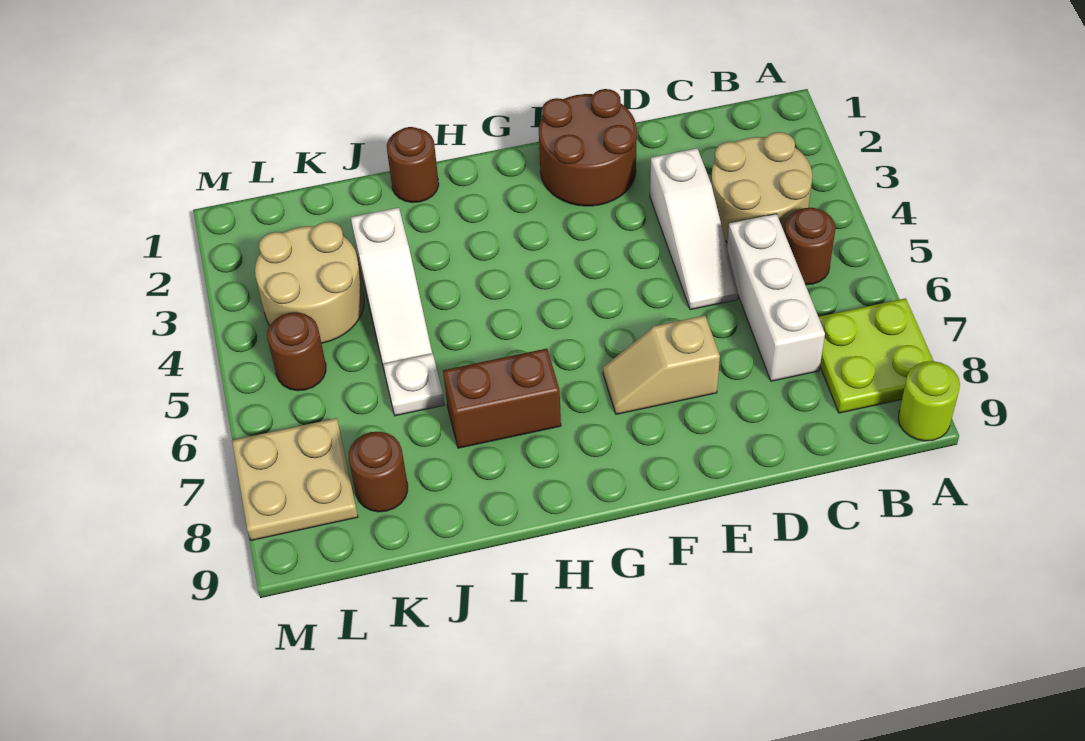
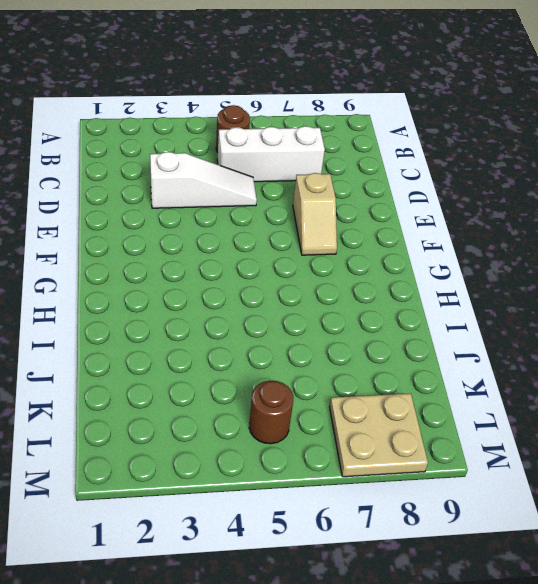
none -> lime 2x2 plate [819,298,933,413]
none -> lime 1x1 round brick [898,361,960,441]
none -> tan 2x2 round brick [711,132,812,242]

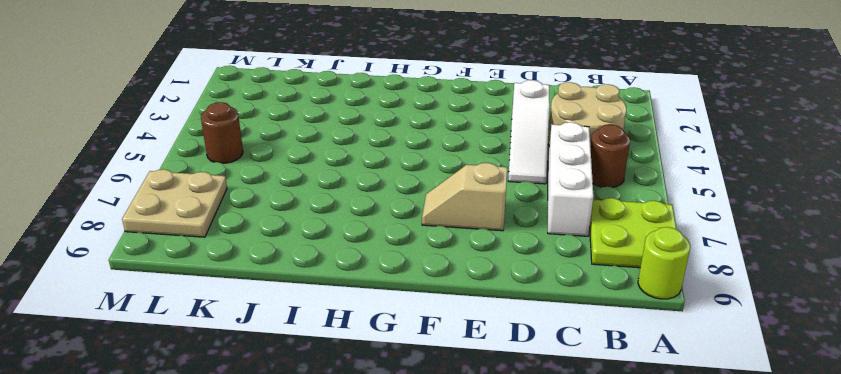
none -> brown 2x2 round brick [539,89,637,206]
none -> brown 1x2 brick [443,349,561,448]
none -> brown 1x1 round brick [387,127,439,203]

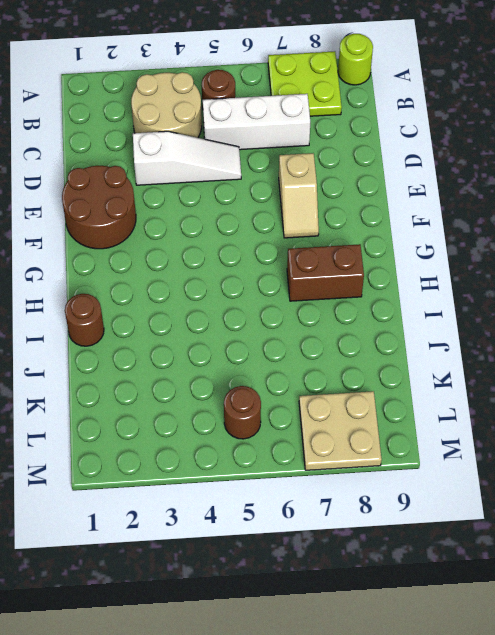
brown 1x2 brick [287,244,364,301] -> brown 1x2 brick turned to [443,349,561,448]
none -> white 1x3 slope [351,208,432,368]
none -> white 1x1 plate [383,353,444,416]
none -> tan 2x2 round brick [255,222,364,343]

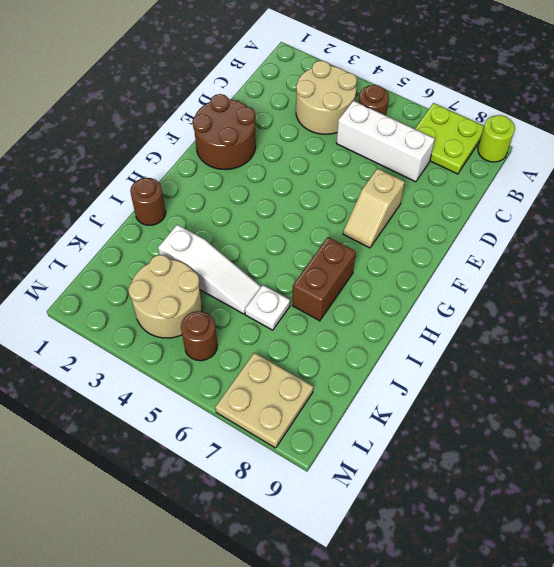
none -> white 1x3 slope [650,148,738,310]
none -> brown 1x1 round brick [349,432,408,512]

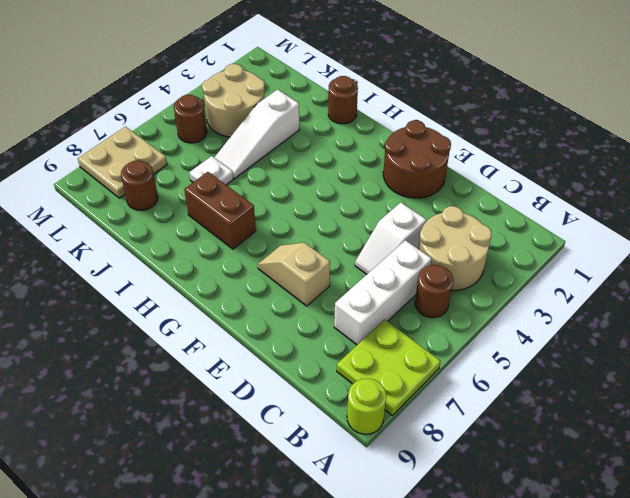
white 1x2 slope [355,203,426,274] -> white 1x3 slope [650,148,738,310]

